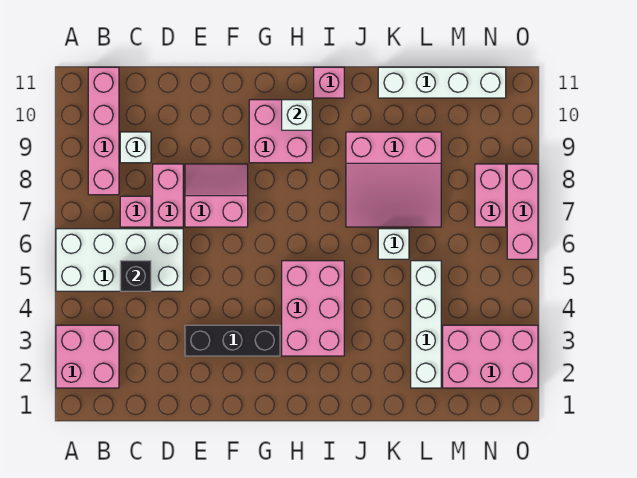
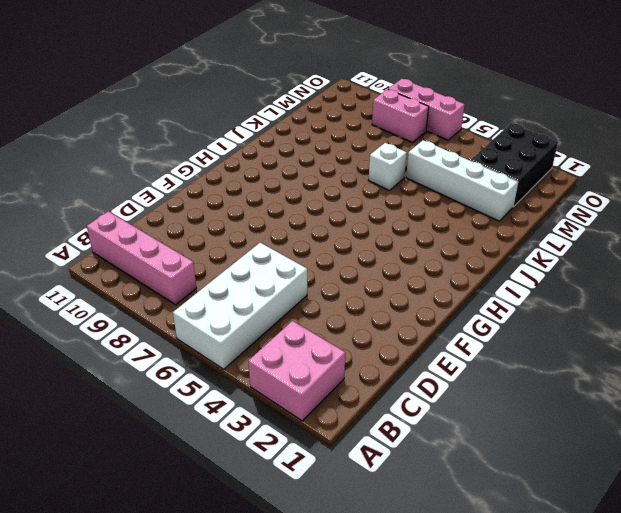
black 2x3 brick [470,123,558,207] -> pink 2x3 brick [443,325,538,388]
none -> pink 1x1 brick [120,196,151,227]
none -> white 1x1 brick [120,132,151,163]
none -> pink 1x2 brick [153,164,183,227]

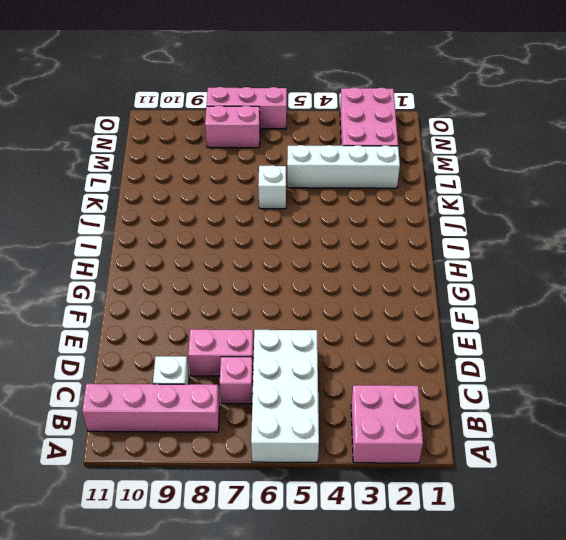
none -> black 1x3 brick [185,325,280,356]
none -> pink 2x2 slope [185,164,248,227]
none -> pink 2x2 brick [249,100,312,163]

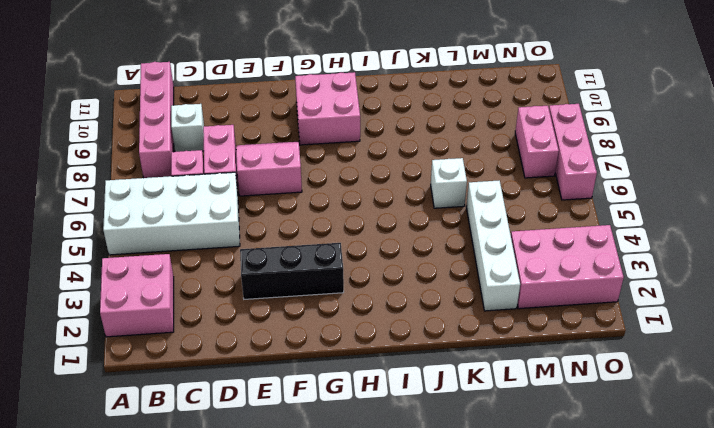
none -> pink 2x3 brick [282,261,344,356]
none -> pink 1x1 brick [314,67,344,98]
none -> pink 3x3 slope [346,132,441,227]

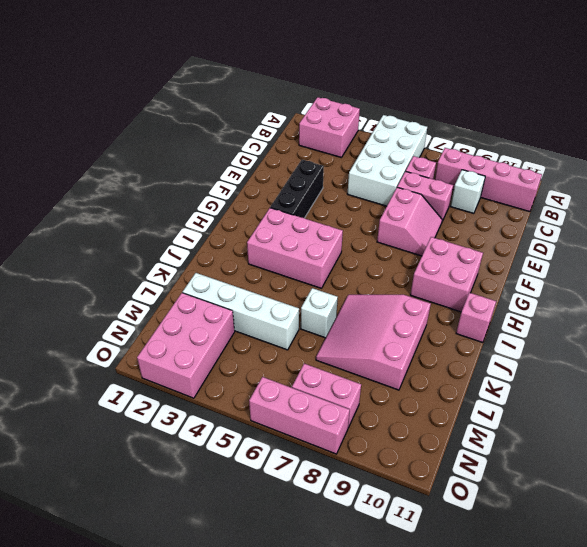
none -> white 1x4 brick [378,67,506,98]
none -> black 1x1 brick [120,261,151,291]
none -> white 1x1 brick [282,100,312,130]

